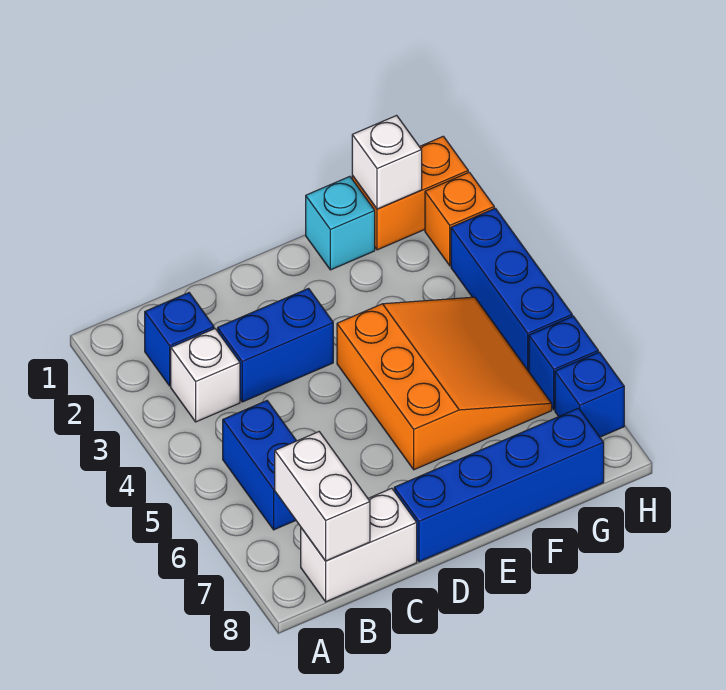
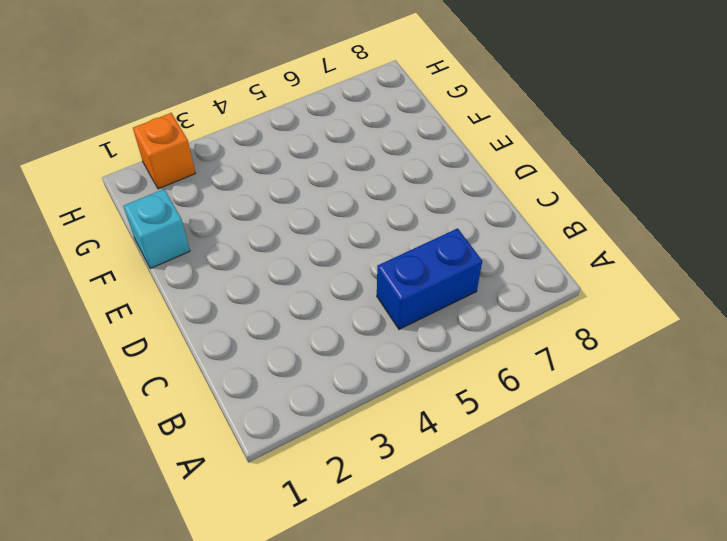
none -> blue 1x1 brick [145,293,214,386]
none -> white 1x1 brick [171,329,240,422]
none -> white 1x2 brick [301,488,417,602]

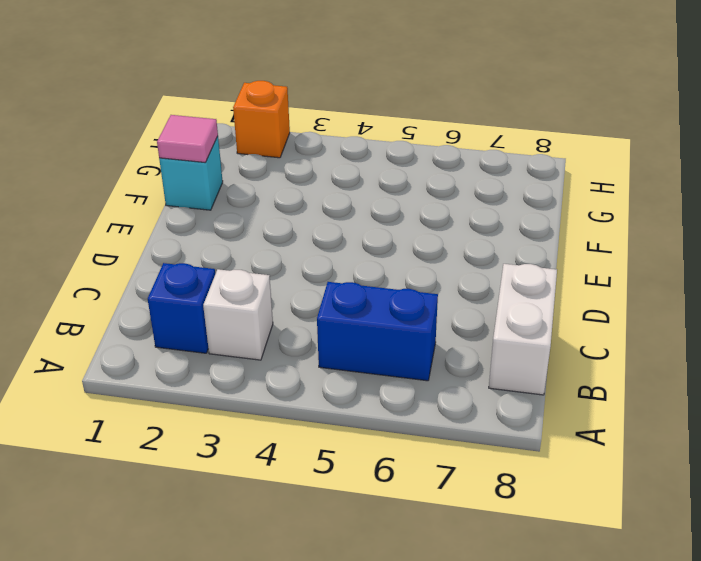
pink 1x1 tile [157,115,218,163] -> none
none -> blue 1x2 brick [218,289,333,402]
none -> blue 1x4 brick [394,408,604,562]
none -> orange 3x3 slope [337,297,552,470]

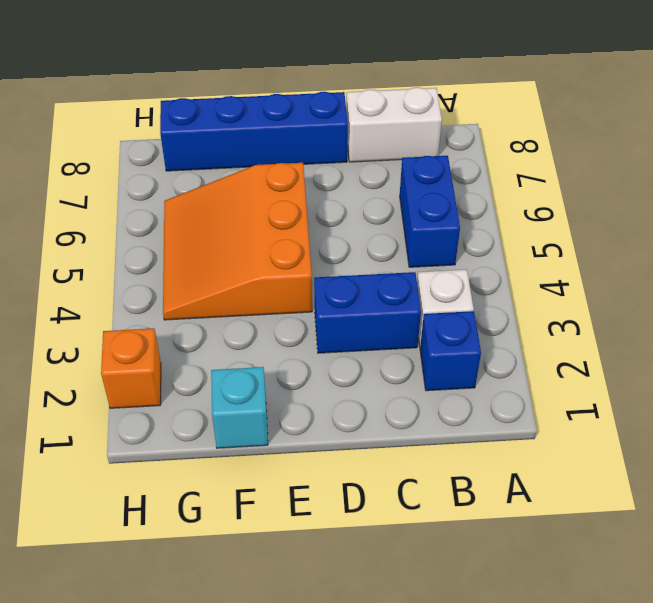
none -> orange 1x2 brick [352,136,468,250]
none -> blue 1x3 brick [451,208,572,372]
none -> blue 1x1 brick [529,316,598,410]

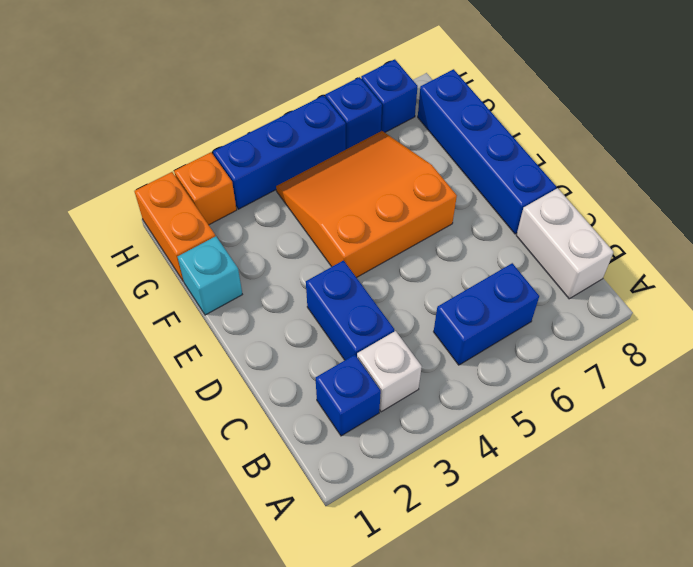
none -> white 1x2 brick [275,432,370,561]
none -> white 1x1 brick [352,115,422,209]

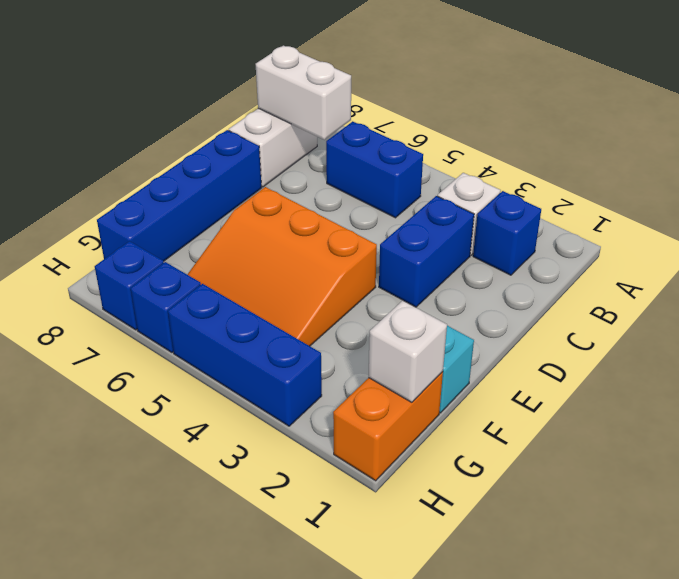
none -> orange 1x1 brick [425,172,494,266]

